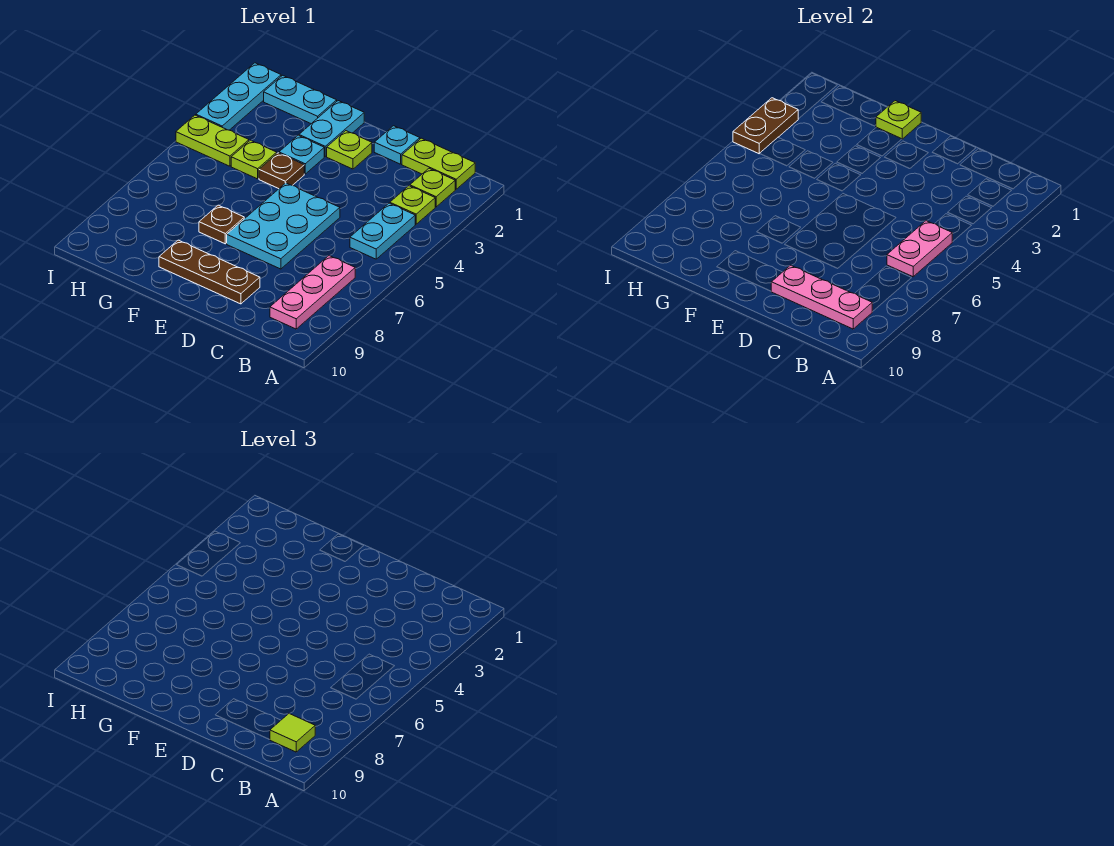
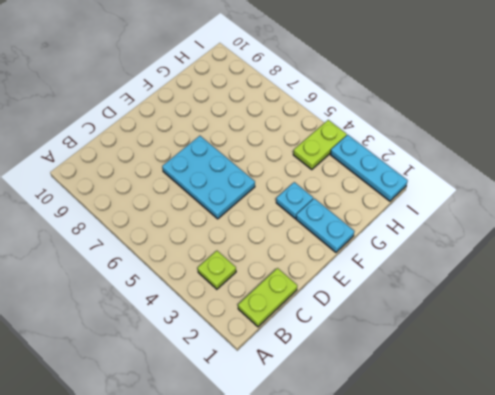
none -> lime 1x1 plate [410,168,455,207]
none -> cyan 1x2 plate [350,203,415,259]
none -> pink 1x3 plate [270,256,355,329]

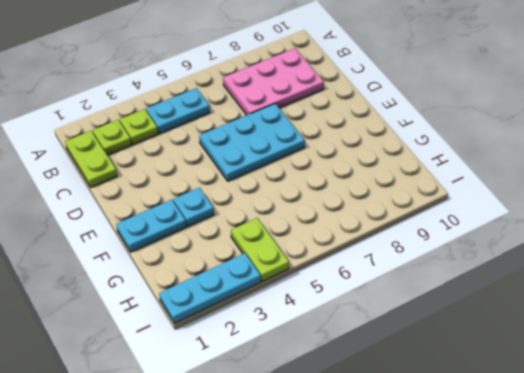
pink 2x3 plate [223,48,324,115] -> pink 1x3 plate [270,256,355,329]
none -> cyan 1x1 plate [374,126,420,164]
none -> brown 1x3 plate [159,240,260,304]
none -> lime 1x1 plate [327,131,372,169]

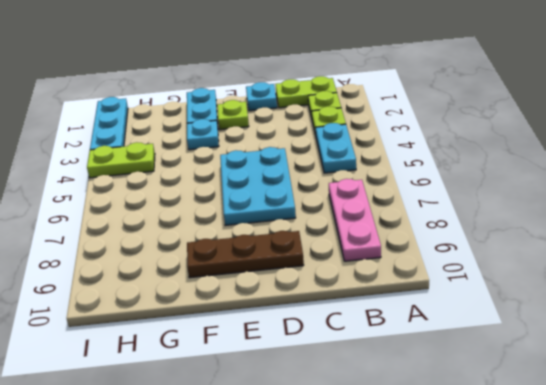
none -> brown 1x1 plate [259,153,304,189]
none -> brown 1x1 plate [199,205,245,244]
none -> cyan 1x2 plate [264,75,337,124]

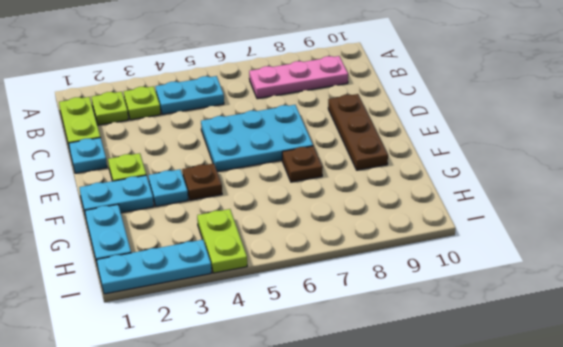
none -> lime 1x1 plate [231,140,277,179]
none -> pink 1x2 plate [887,221,952,277]
none -> pink 1x3 plate [771,265,872,329]

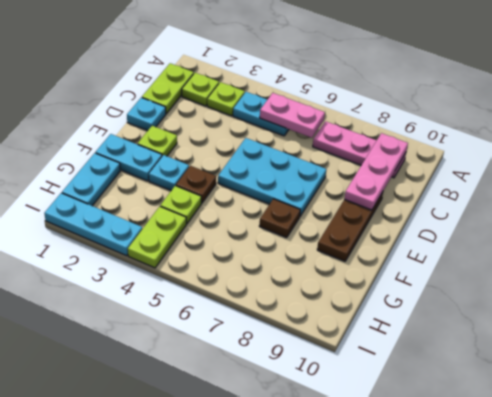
none -> lime 1x1 plate [876,101,921,139]
none -> brown 1x2 plate [733,98,798,154]
none -> lime 1x1 tile [270,714,315,752]

